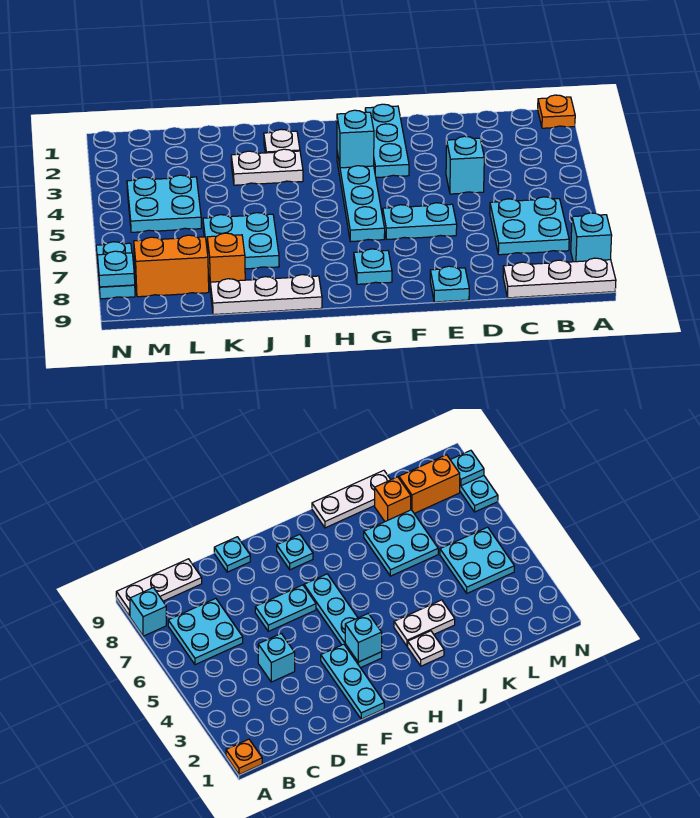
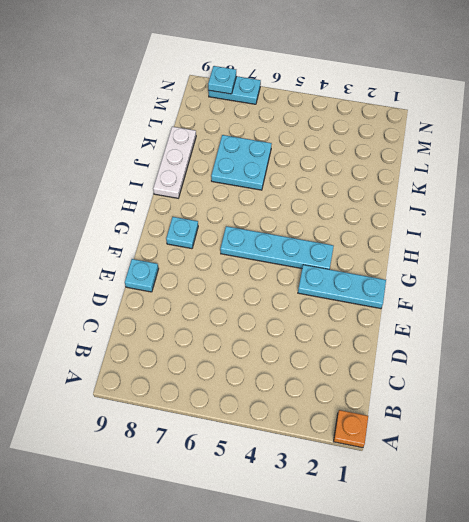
none -> cyan 1x1 brick [571,213,612,262]
none -> white 1x3 plate [503,258,616,298]
none -> cyan 2x2 plate [490,197,569,255]

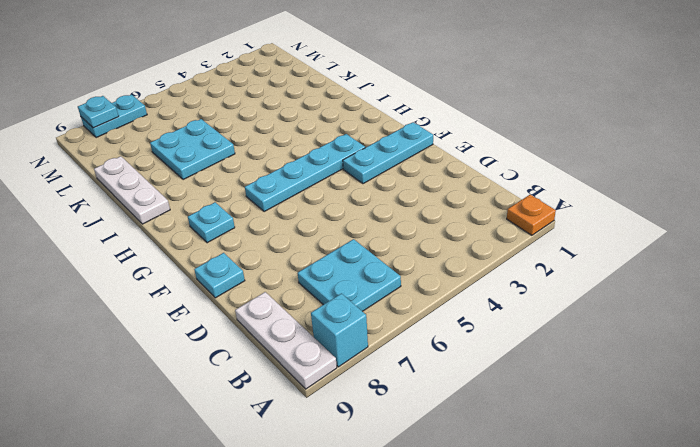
none -> cyan 1x1 brick [446,136,484,194]
none -> cyan 1x2 plate [383,203,457,240]
none -> white 1x1 plate [264,129,300,153]

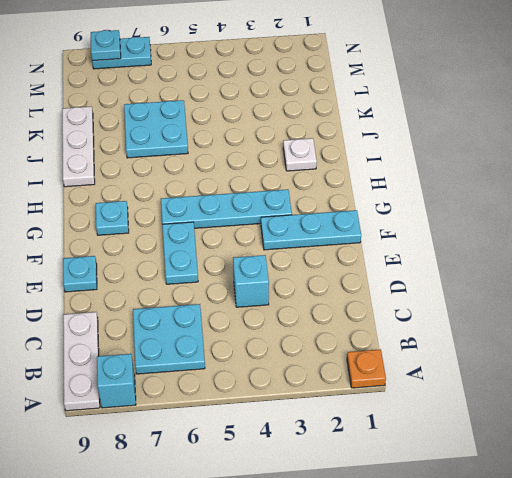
none -> white 1x2 plate [231,149,303,185]
none -> orange 1x1 brick [207,233,245,291]
none -> cyan 2x2 plate [127,175,201,232]

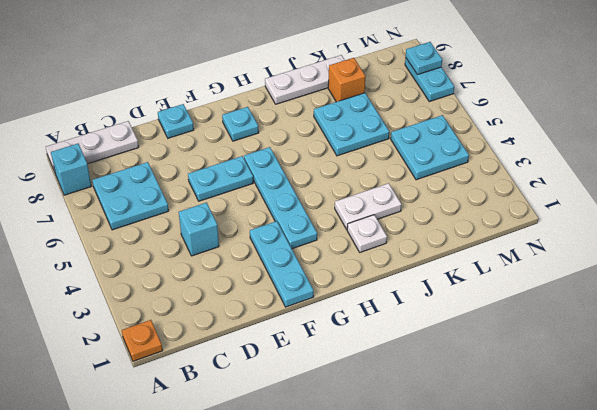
none -> orange 1x2 brick [134,235,209,297]
none -> cyan 1x1 brick [337,110,374,168]

